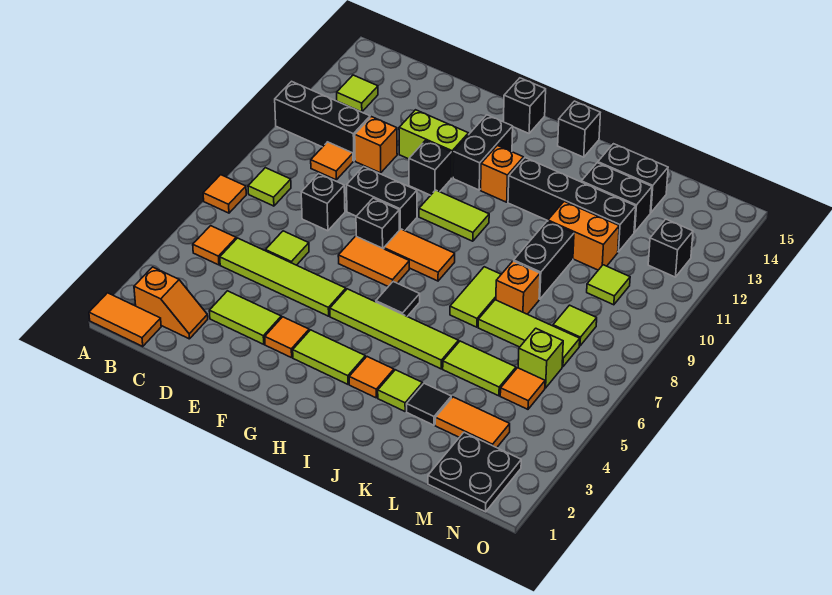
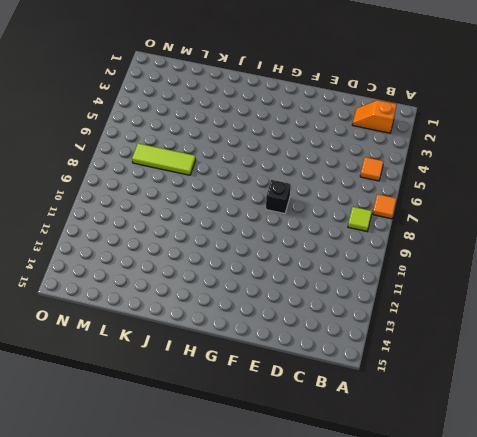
none -> orange 1x2 tile [89,293,161,346]
none -> black 1x3 brick [275,81,370,161]
none -> lime 1x1 tile [337,75,378,112]
none -> lime 1x4 tile [220,238,346,316]

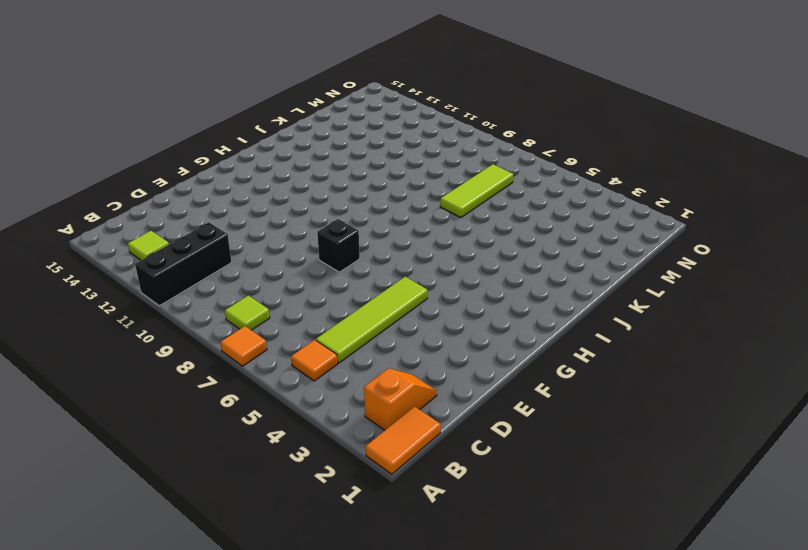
none -> orange 1x1 tile [311,142,353,180]
none -> lime 1x2 tile [209,291,281,344]
none -> lime 1x1 tile [266,231,309,265]
none -> black 1x1 brick [301,174,345,231]

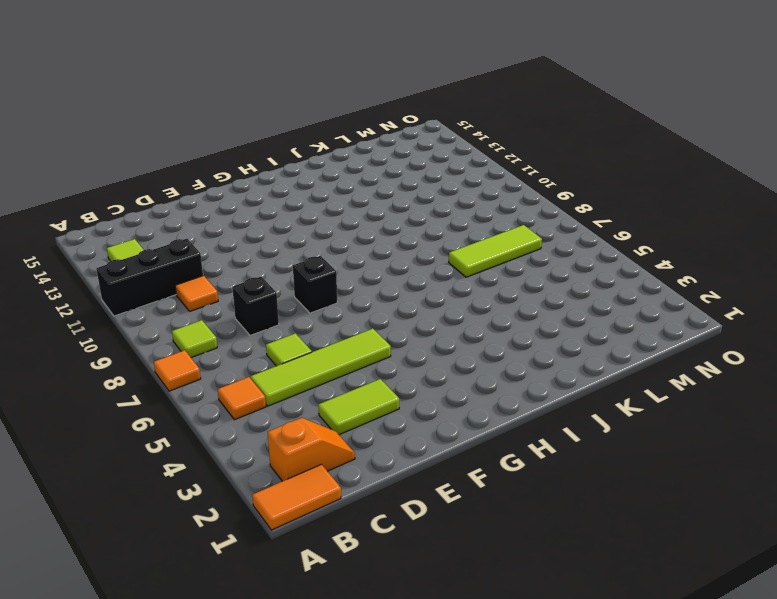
none -> orange 1x1 brick [355,117,397,173]
none -> black 1x2 brick [347,167,417,231]
none -> lime 1x2 brick [399,110,468,178]
none -> orange 1x1 tile [265,317,309,358]

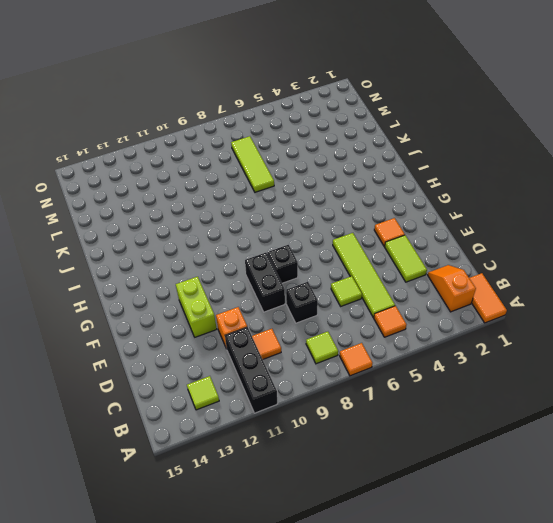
none -> orange 1x2 tile [338,236,409,286]
none -> black 1x1 brick [409,140,451,195]
none -> lime 1x2 tile [293,330,365,384]
none -> lime 1x4 tile [330,289,459,369]

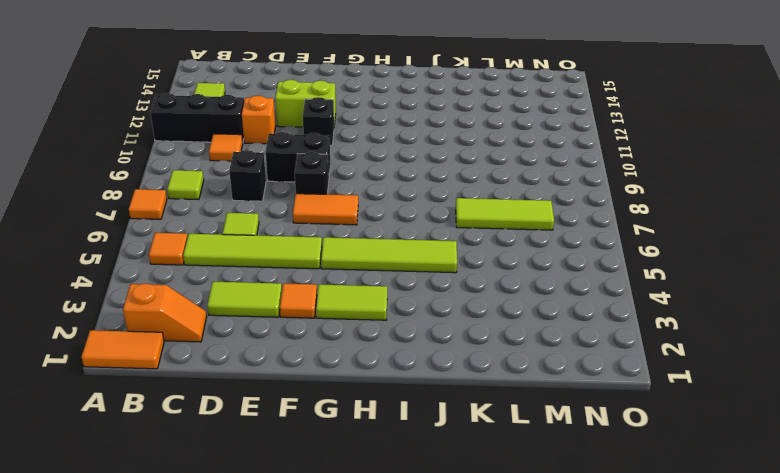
none -> orange 1x2 tile [384,229,455,281]
none -> lime 1x2 tile [419,190,489,241]
none -> black 1x2 brick [453,115,513,190]
none -> black 1x1 brick [503,78,546,133]

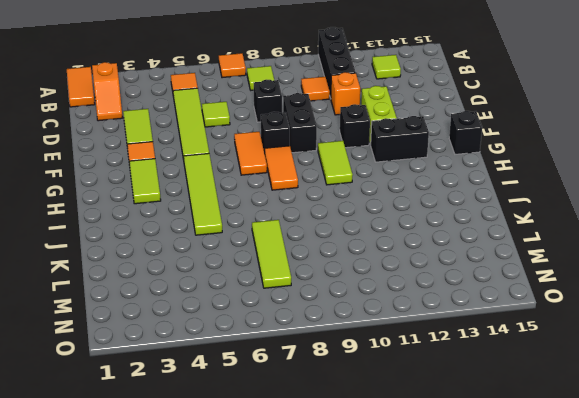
none -> black 1x1 tile [376,282,420,316]
none -> orange 1x1 brick [481,146,524,202]
none -> orange 1x1 tile [349,357,394,398]
none -> black 1x4 brick [508,158,636,252]

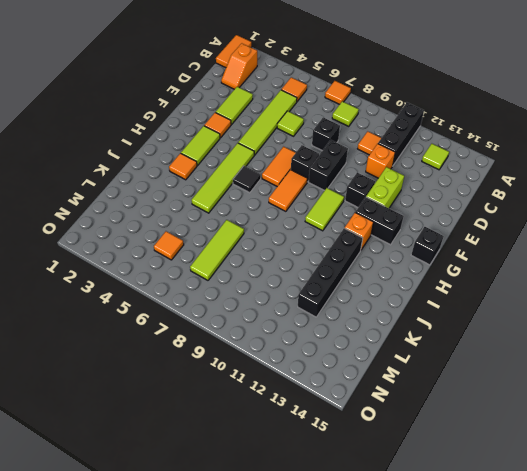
none -> black 1x1 brick [558,101,600,157]
none -> lime 1x1 tile [378,370,423,411]
none -> lime 1x2 tile [450,267,501,327]
none -> black 1x1 tile [407,383,451,425]

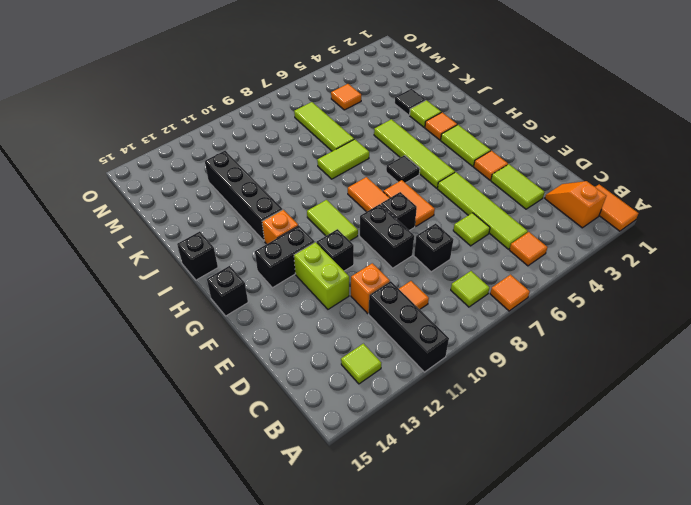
none -> lime 1x2 tile [443,341,516,396]
none -> orange 1x1 brick [496,261,540,314]
none -> black 1x2 brick [514,221,574,299]
none -> orange 1x2 brick [548,202,619,270]

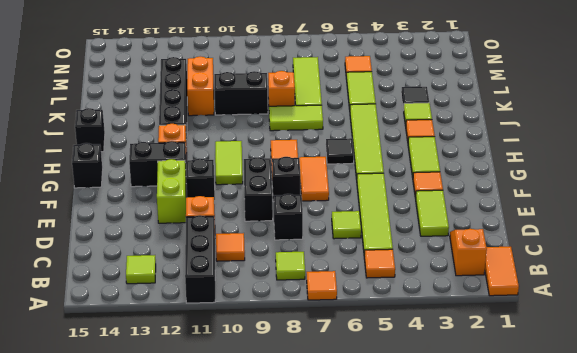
none -> black 1x2 brick [581,163,652,232]
none -> black 1x2 brick [598,144,668,213]
none -> orange 1x2 tile [435,397,510,448]
none -> black 2x2 plate [428,432,521,512]

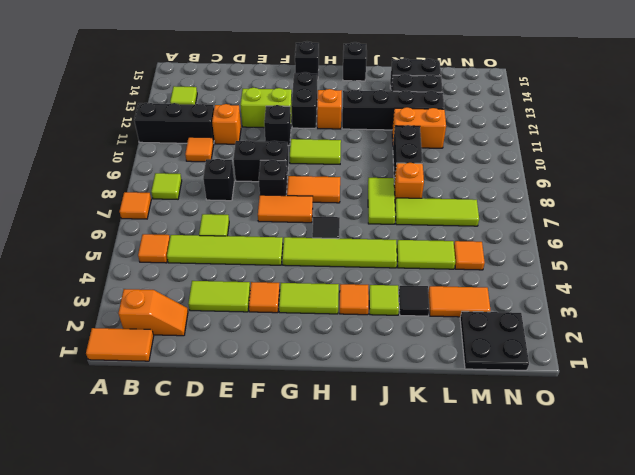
none -> lime 1x1 brick [518,328,563,388]
none -> lime 1x1 tile [553,305,597,346]
none -> lime 1x1 tile [587,265,630,305]
none -> black 1x1 brick [648,219,693,277]

